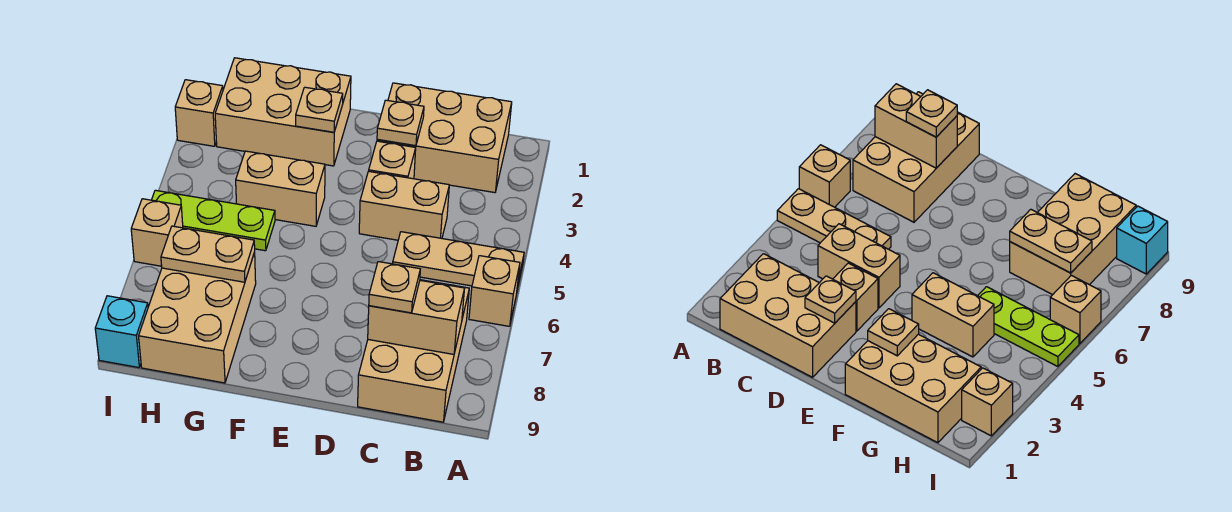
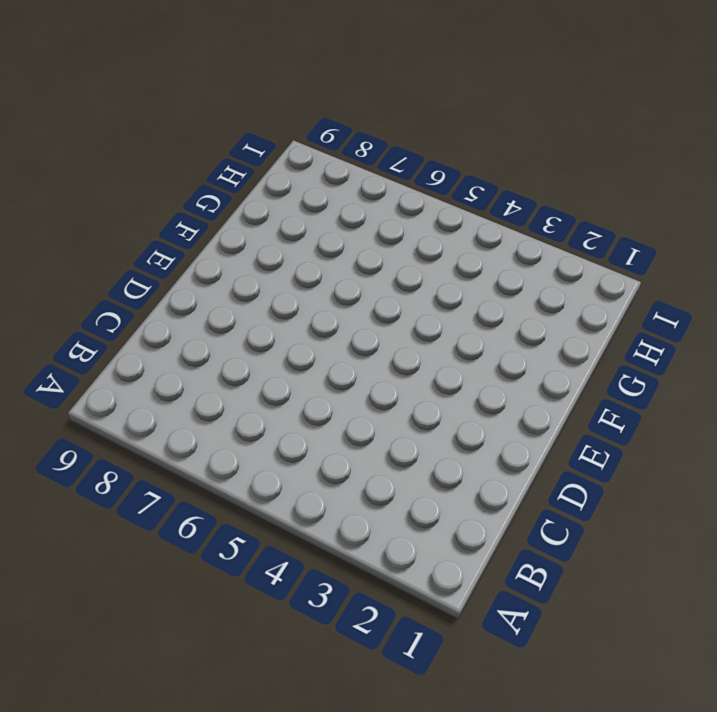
none -> tan 1x3 plate [393,232,524,290]
none -> tan 1x1 brick [469,256,520,326]
none -> tan 2x3 brick [377,83,512,193]

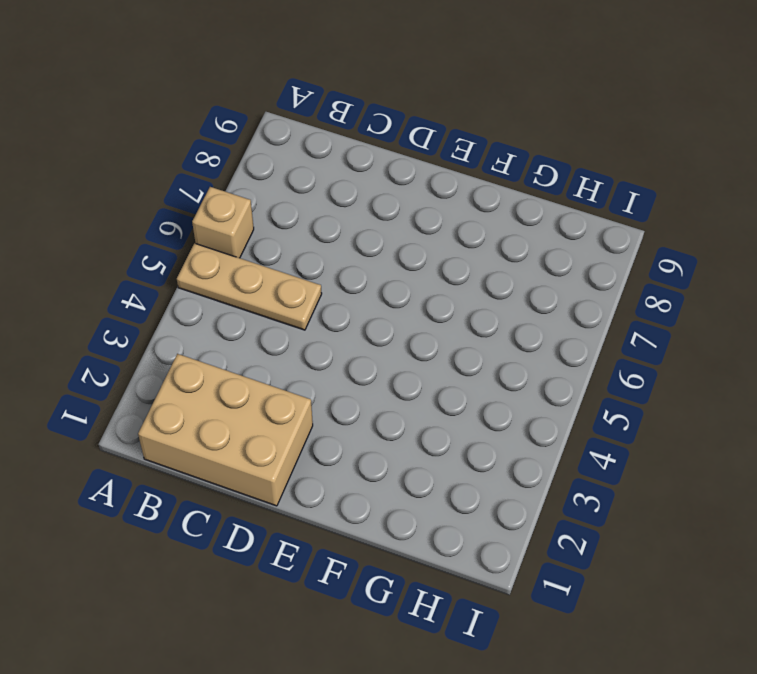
none -> tan 2x3 brick [358,280,469,422]
none -> tan 1x2 brick [359,171,449,240]
none -> tan 1x1 brick [369,141,416,179]

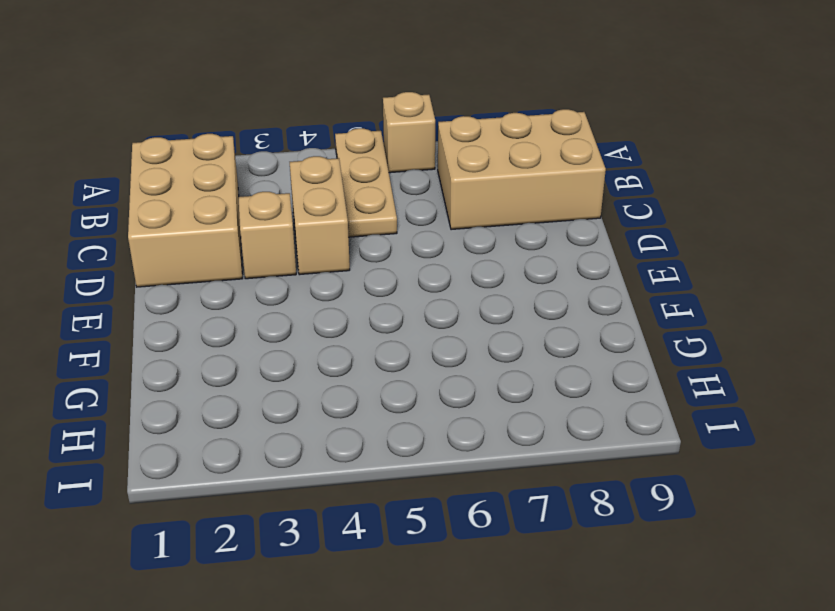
none -> tan 2x3 brick [215,58,351,166]
none -> tan 1x2 brick [236,151,325,226]
none -> lime 1x3 plate [152,190,275,251]

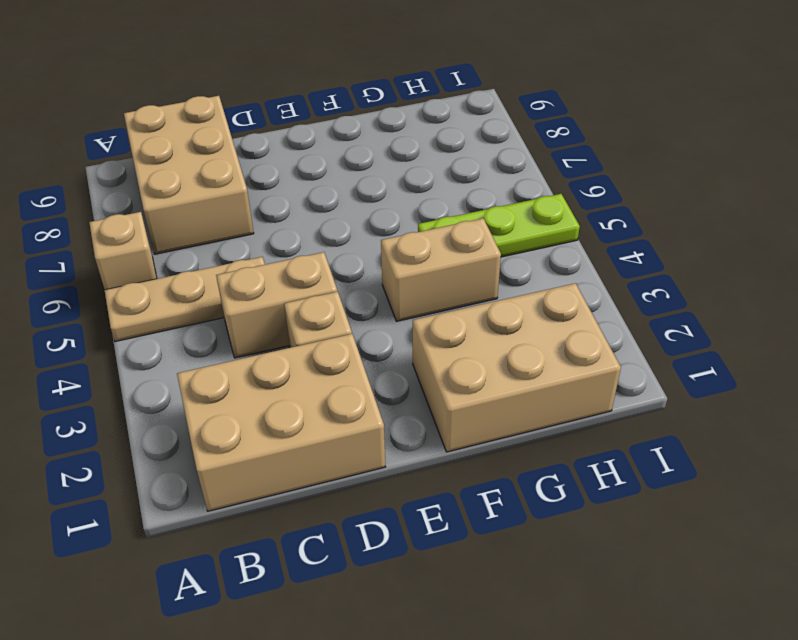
none -> tan 2x3 brick [139,252,256,383]
none -> tan 1x1 brick [175,80,223,146]
none -> tan 1x1 brick [131,199,183,266]

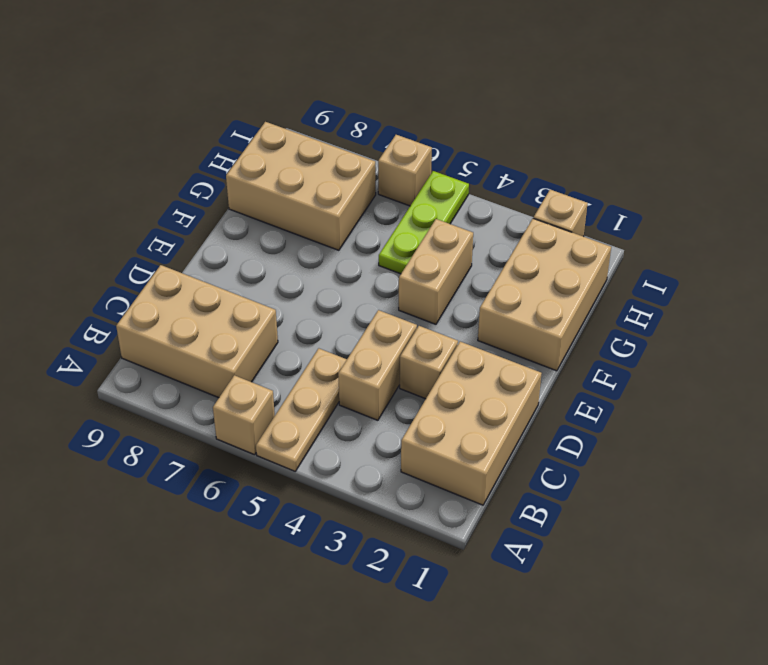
none -> cyan 1x1 brick [95,296,148,368]
none -> tan 1x2 brick [368,280,465,354]
none -> tan 1x1 plate [377,100,424,146]

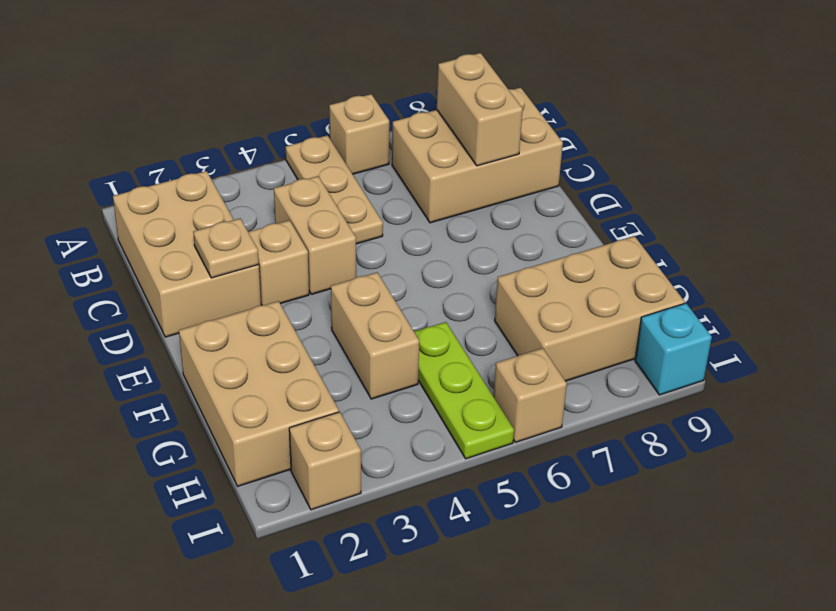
none -> tan 1x1 plate [296,87,343,132]
none -> tan 1x2 plate [161,226,255,282]
none -> tan 1x1 plate [369,262,420,313]

